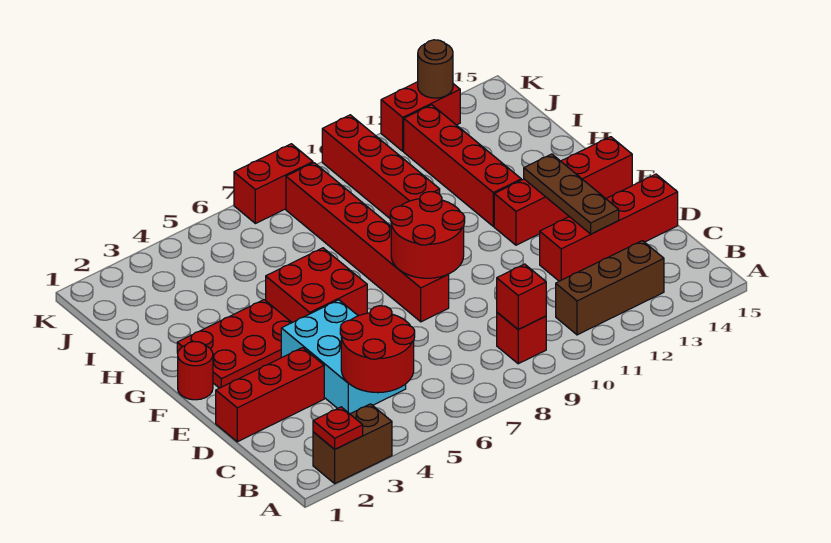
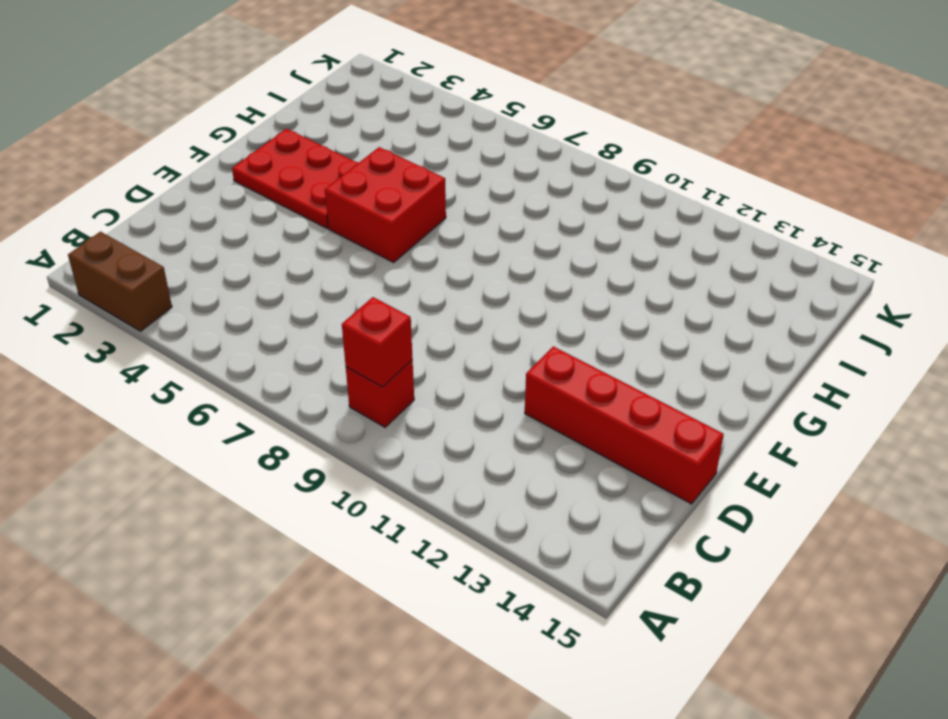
none -> brown 1x3 brick [556,241,664,335]
none -> cyan 2x3 brick [281,300,406,414]
none -> red 1x3 brick [216,348,324,442]

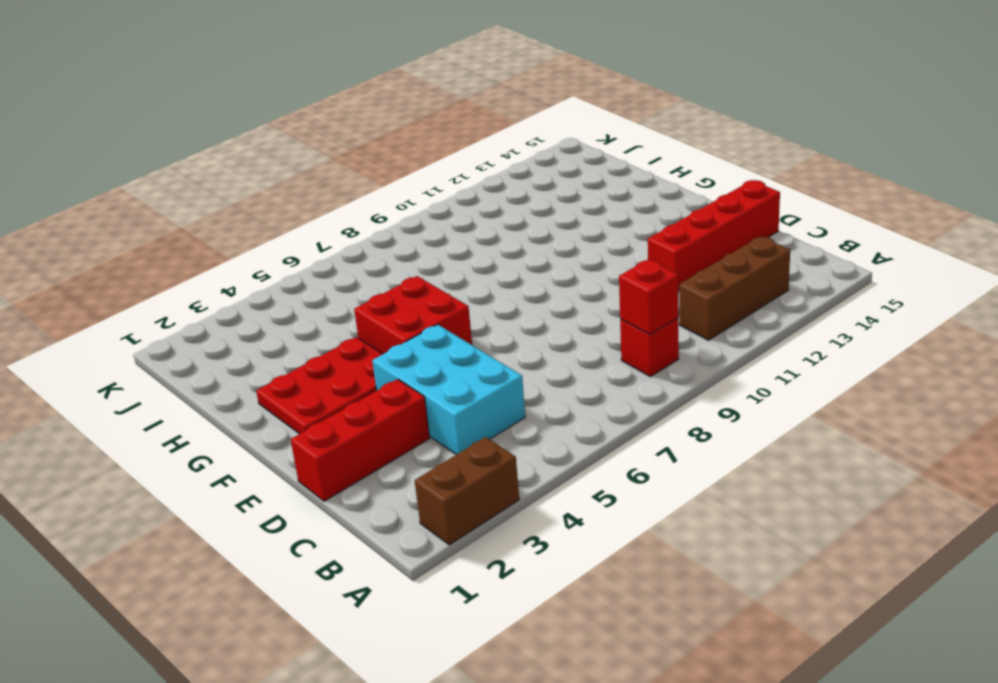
none -> red 1x6 brick [286,163,449,322]
none -> red 1x1 round brick [178,342,213,400]
none -> red 1x4 brick [494,137,632,245]

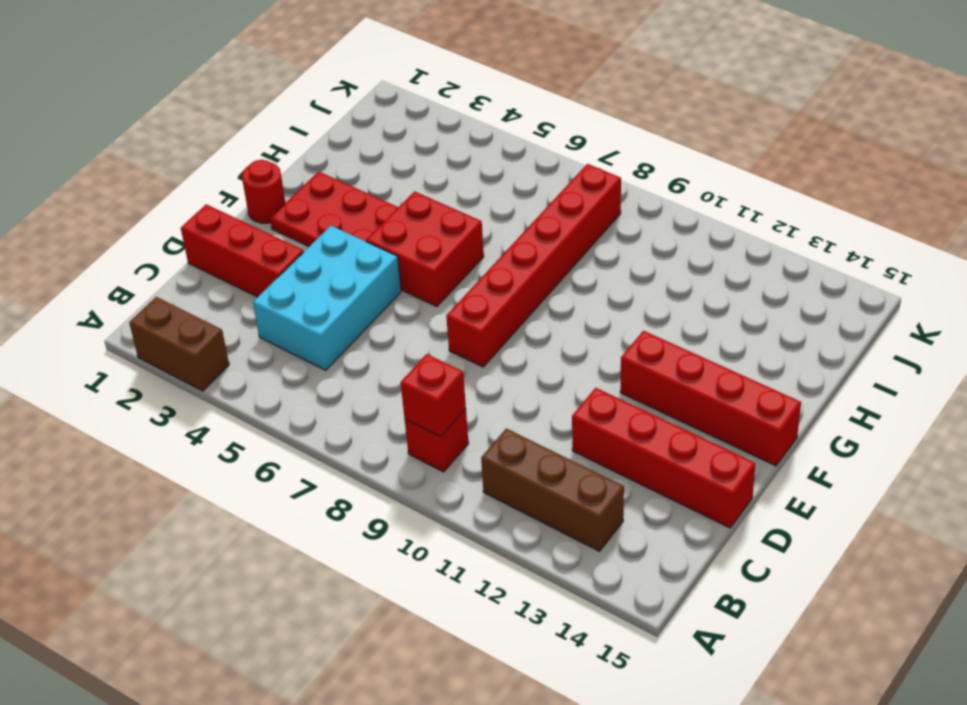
none -> red 1x4 brick [404,105,521,226]
none -> red 1x4 brick [322,115,440,218]
none -> red 1x2 brick [234,144,313,224]

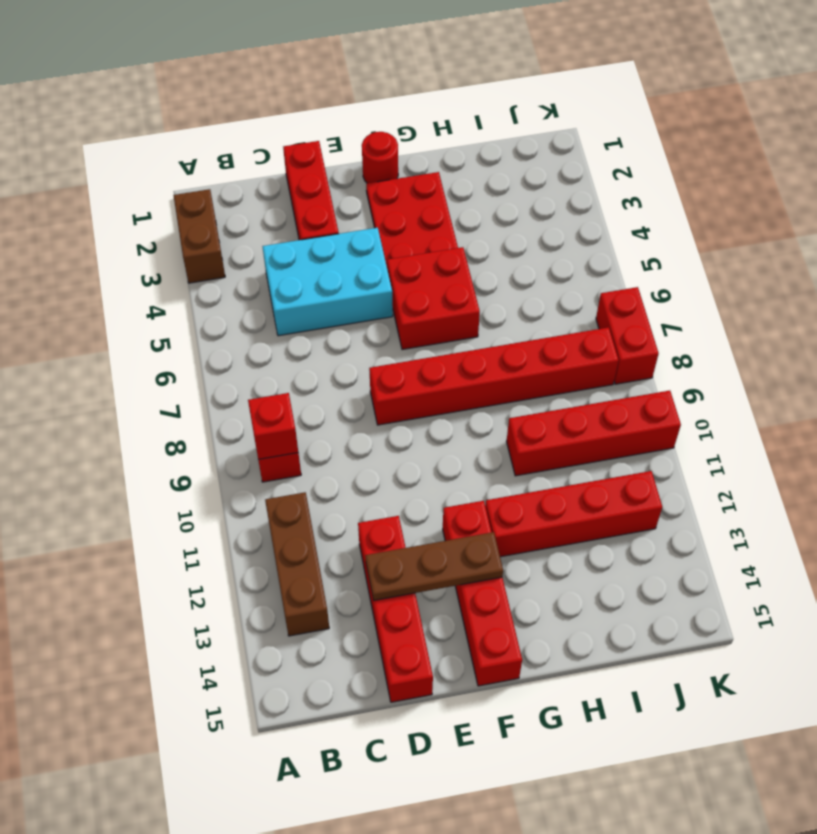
none -> red 1x2 brick [381,82,460,151]
none -> red 1x1 plate [313,407,363,449]
none -> red 2x2 round brick [340,306,415,393]

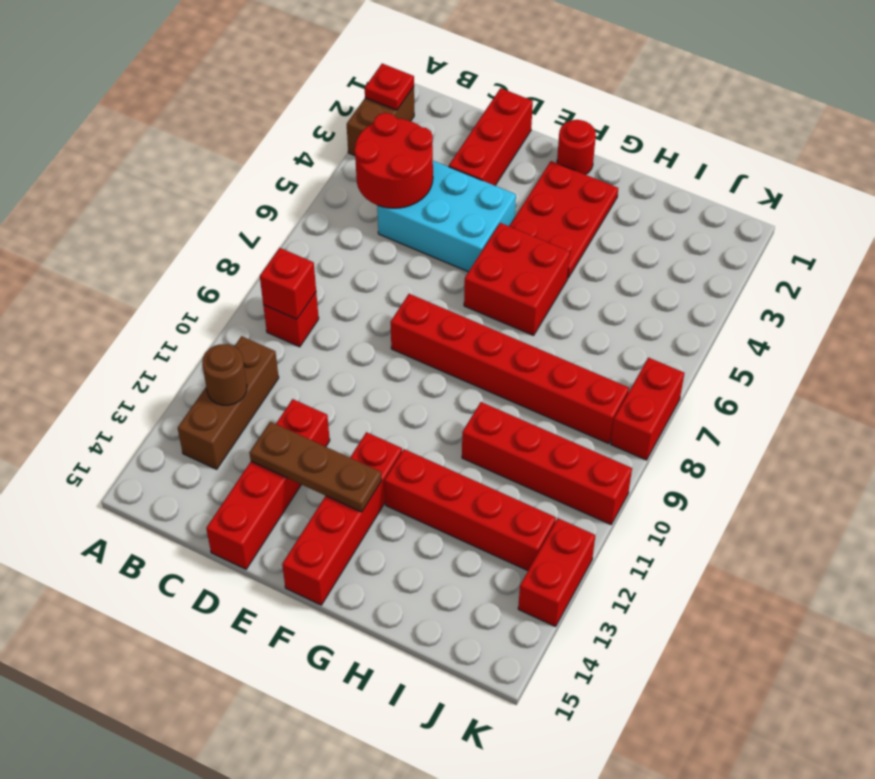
brown 1x1 round brick [202,344,247,405] -> brown 1x1 round brick moved to [418,40,453,98]
none -> red 2x2 round brick [390,192,465,278]

